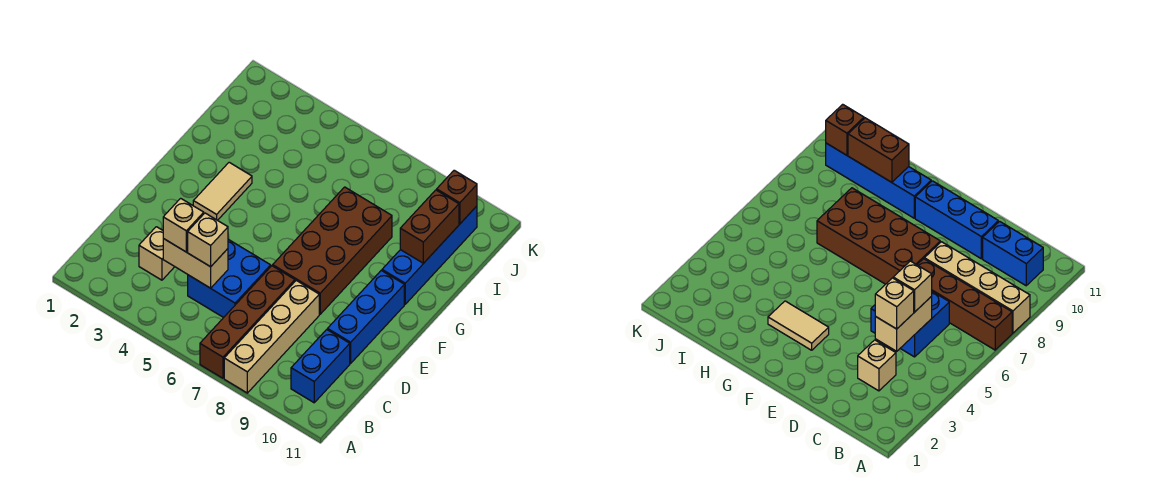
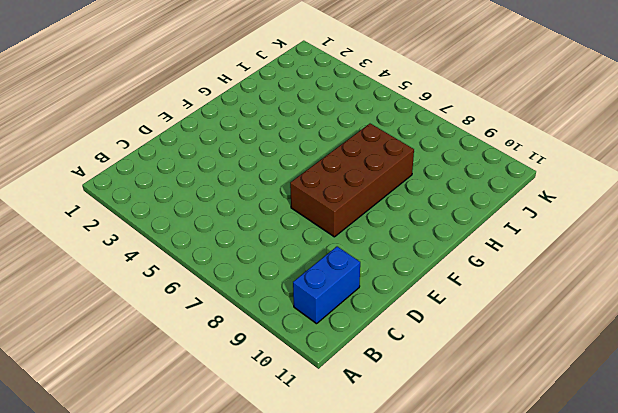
none -> brown 1x4 brick [200,266,295,378]
none -> tan 1x4 brick [224,280,319,393]
none -> tan 1x1 brick [139,227,175,280]

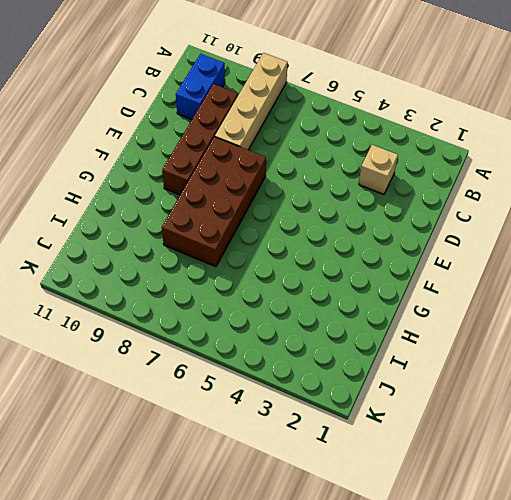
brown 1x4 brick [162,84,238,195] -> brown 1x4 brick moved to [200,266,295,378]
none -> blue 2x2 brick [188,239,271,318]
none -> blue 1x3 brick [328,270,404,363]
none -> tan 1x2 tile [193,162,252,220]

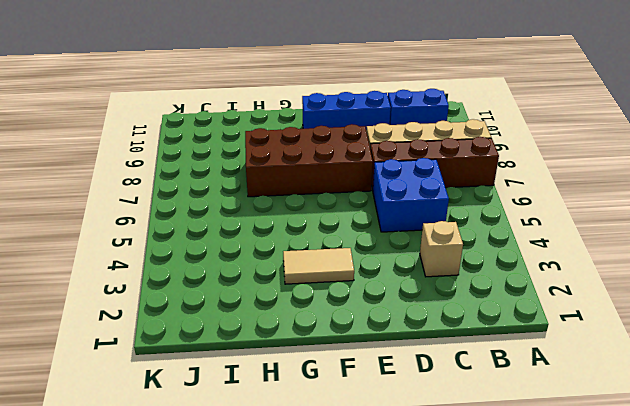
none -> blue 1x4 brick [382,206,477,304]
none -> tan 1x2 brick [163,239,228,288]
none -> brown 1x2 brick [400,190,459,263]

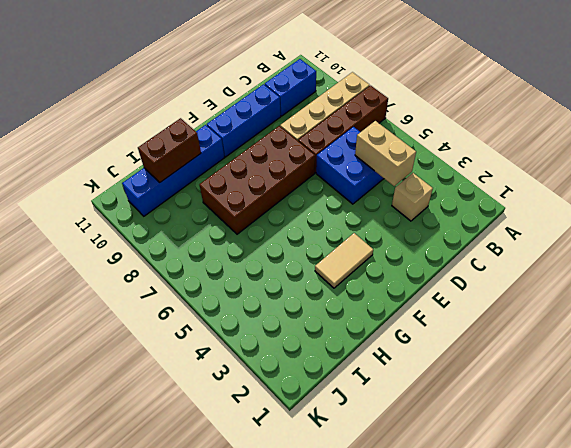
none -> brown 1x1 brick [437,170,477,224]
none -> tan 1x1 brick [163,198,204,252]
none -> tan 1x1 brick [188,213,228,267]

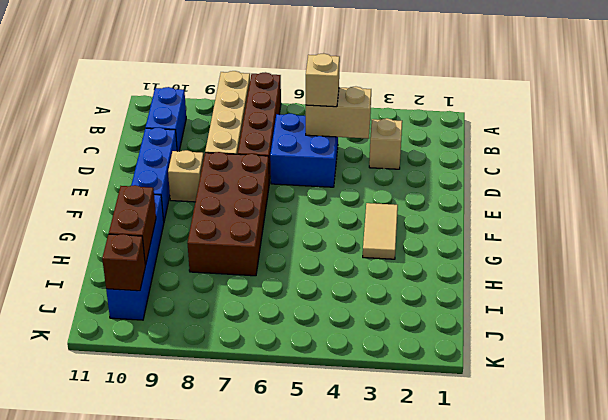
tan 1x1 brick [168,150,204,202] -> tan 1x1 brick moved to [163,198,204,252]

